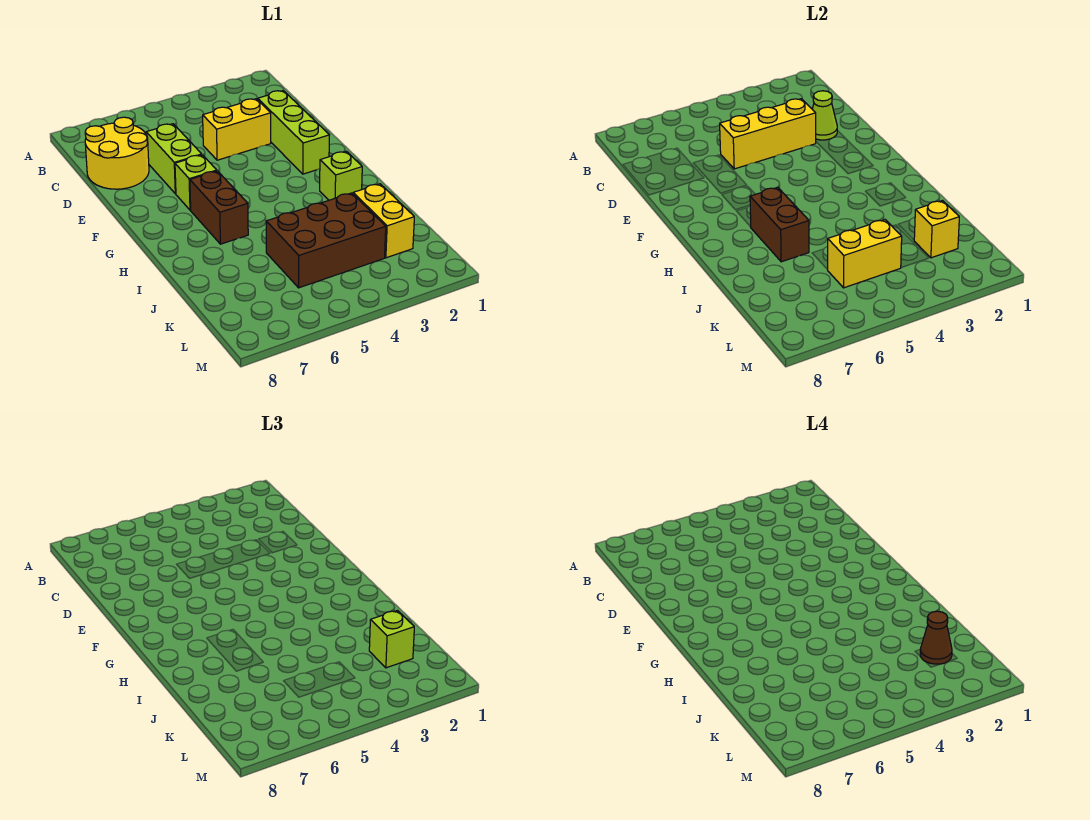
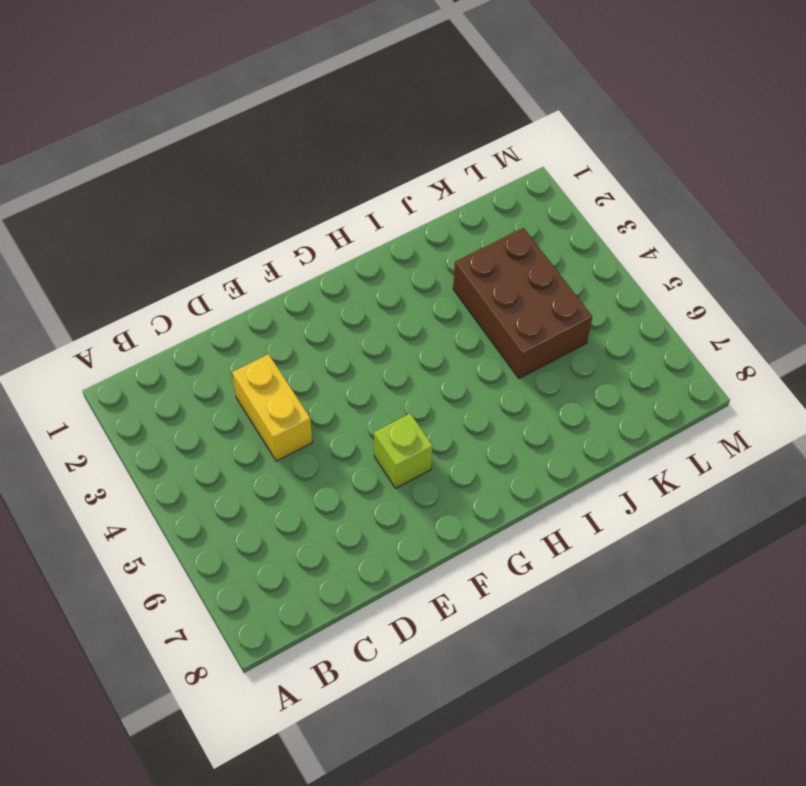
none -> yellow 2x2 round brick [85,117,149,189]
none -> lime 1x3 brick [257,91,329,174]
none -> lime 1x2 brick [146,124,202,194]

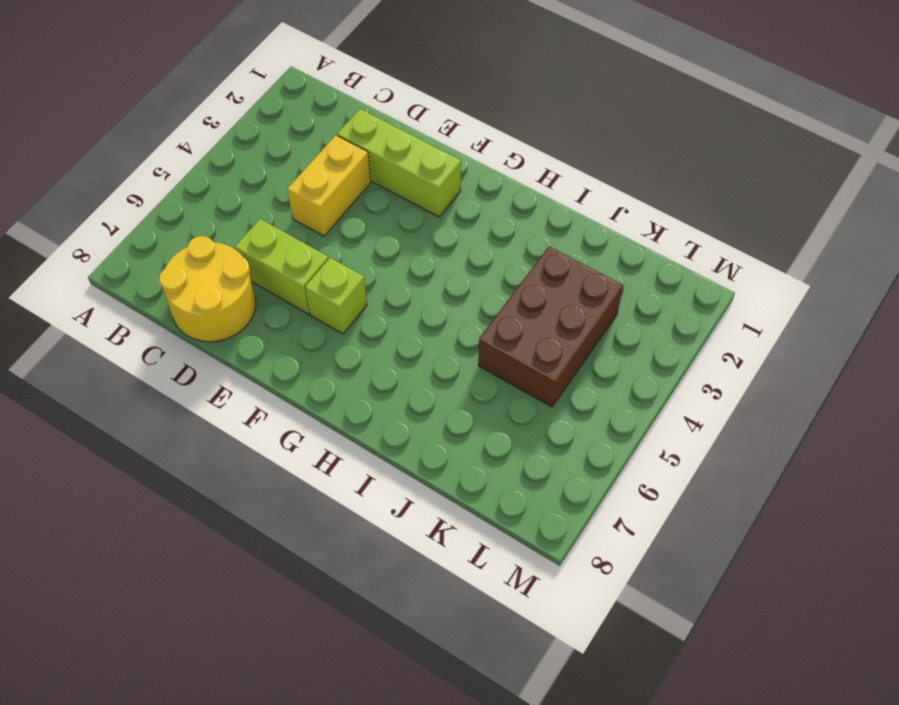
none -> brown 1x2 brick [190,171,248,244]
none -> lime 1x1 brick [320,151,362,200]
none -> yellow 1x2 brick [353,184,414,258]

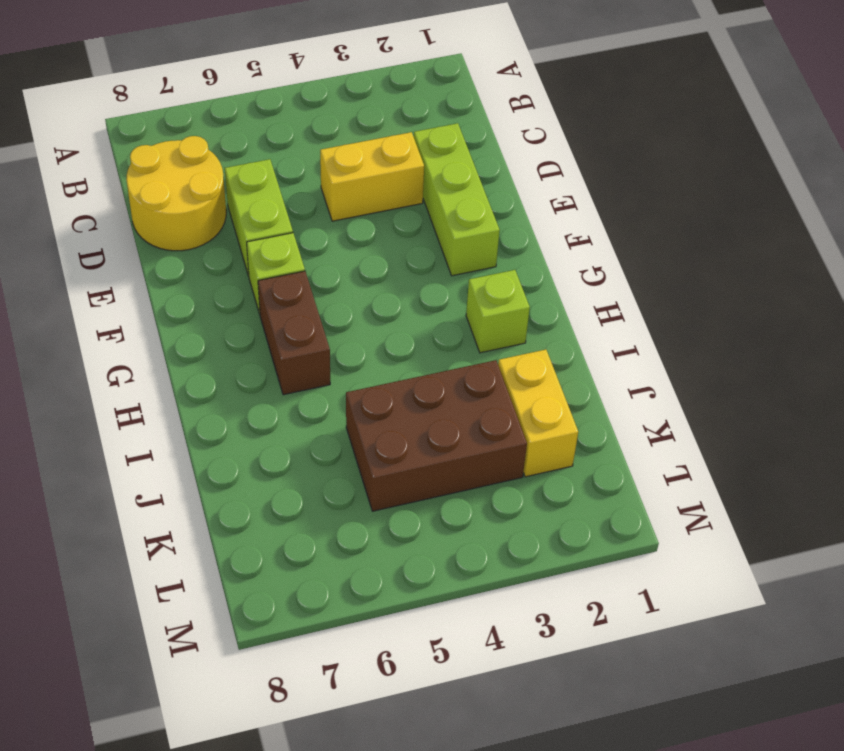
none -> lime 1x1 cone [812,91,837,140]
none -> yellow 1x3 brick [720,99,816,169]
none -> brown 1x2 brick [750,187,809,262]

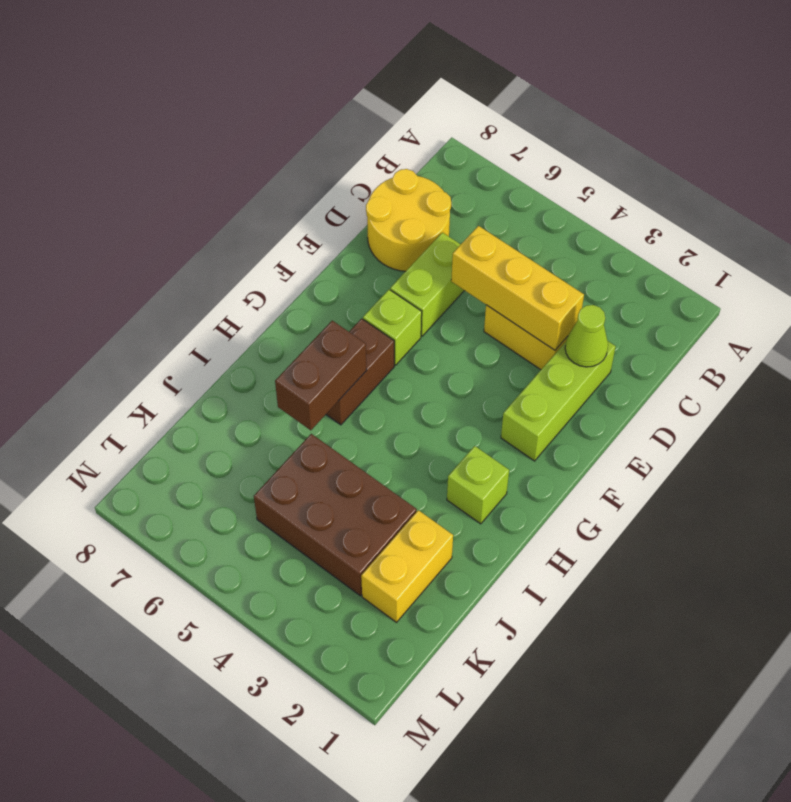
none -> yellow 1x1 brick [914,201,959,258]
none -> yellow 1x2 brick [828,220,902,288]
none -> lime 1x1 brick [369,611,414,668]

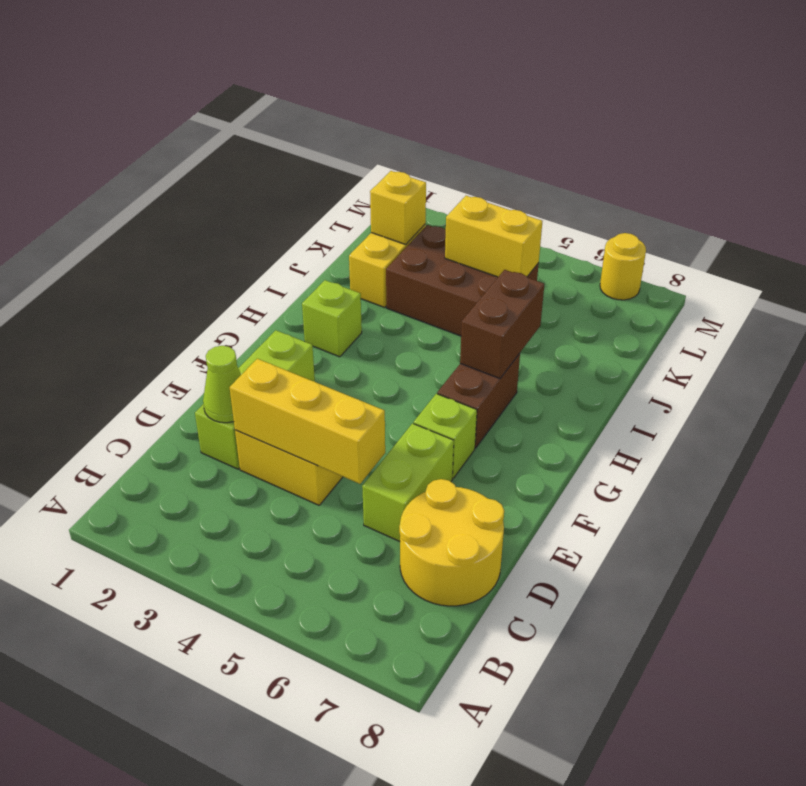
yellow 1x1 round brick [600,233,646,300] -> none
none -> lime 1x1 brick [369,611,414,668]
none -> brown 1x1 cone [920,611,952,664]

